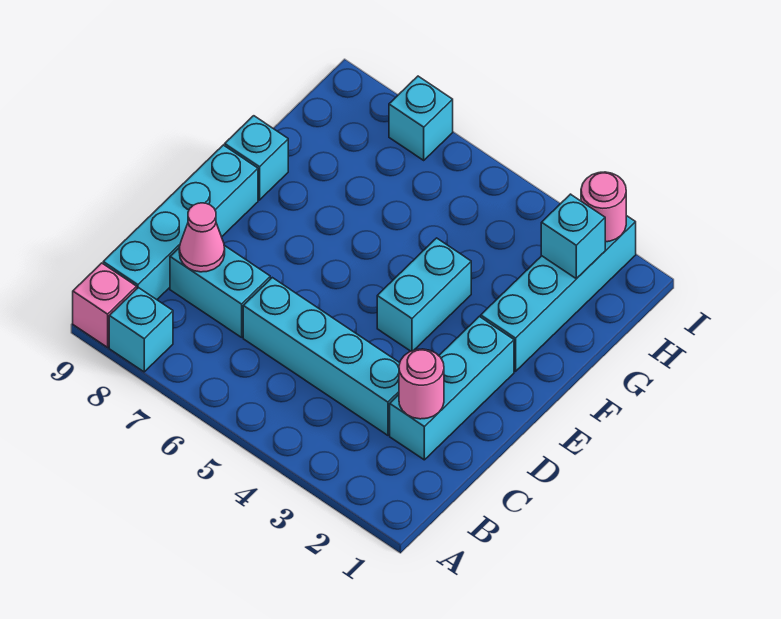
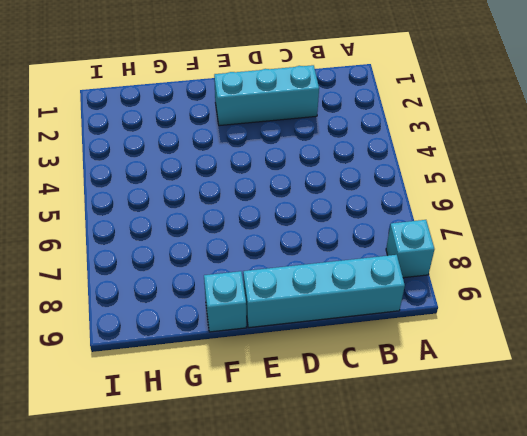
none -> pink 1x1 brick [73,263,137,347]
none -> cyan 1x4 brick [243,278,400,435]
none -> cyan 1x2 brick [170,245,270,337]

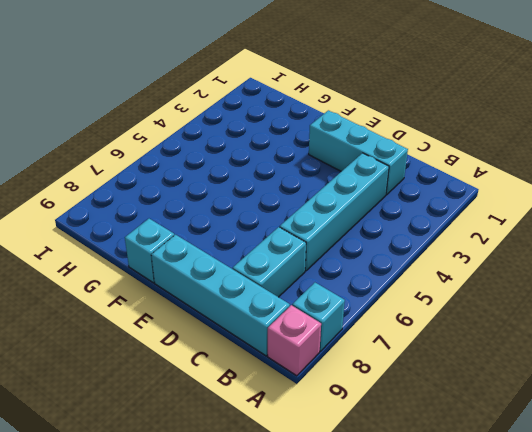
none -> cyan 1x2 brick [377,238,471,351]
none -> cyan 1x4 brick [481,216,636,371]
none -> cyan 1x1 brick [389,76,453,160]

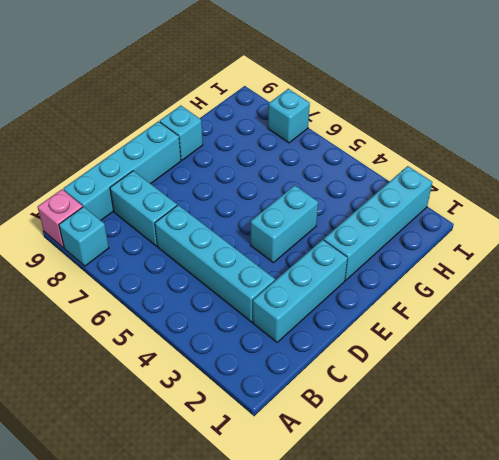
none -> pink 1x1 round brick [399,349,444,419]
none -> pink 1x1 cone [179,203,225,272]
none -> cyan 1x1 brick [541,194,605,279]

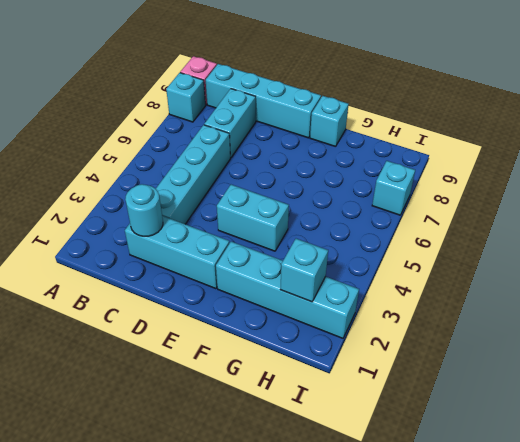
cyan 1x1 round brick [125,184,163,236] -> pink 1x1 round brick [399,349,444,419]
none -> pink 1x1 cone [179,203,225,272]
none -> pink 1x1 round brick [581,172,626,242]

